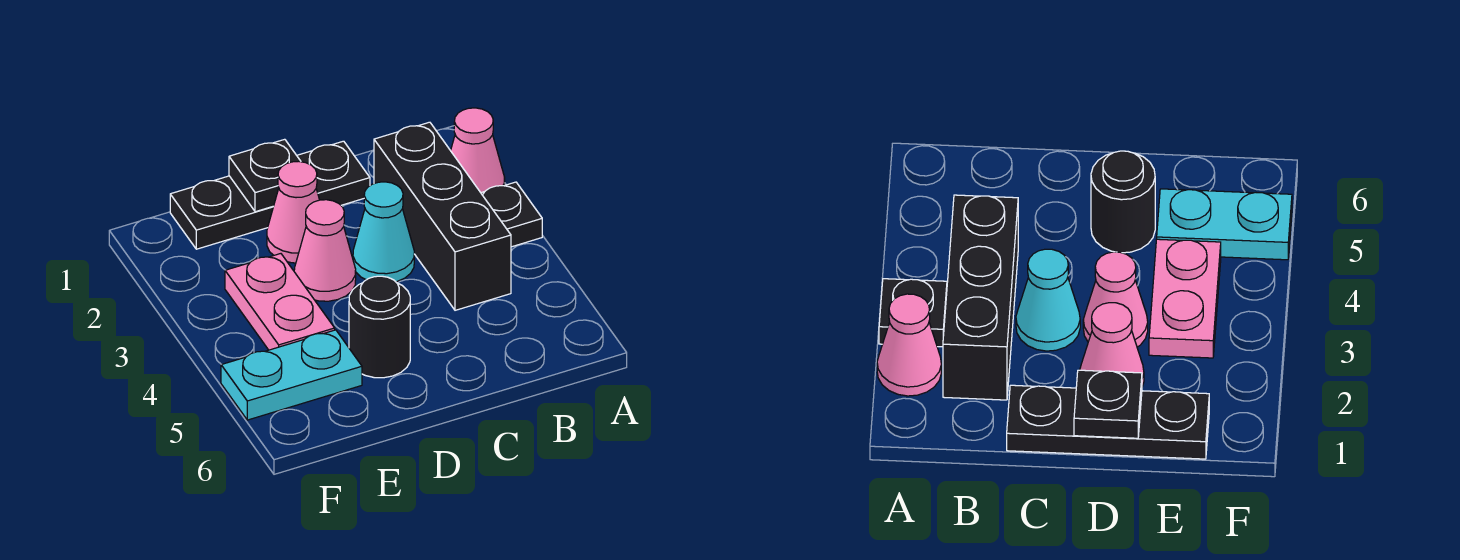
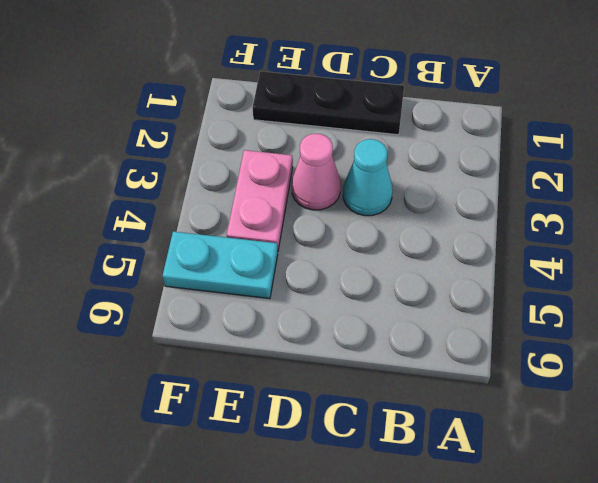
none -> pink 1x1 cone [451,108,505,193]
none -> black 1x1 plate [481,182,542,247]

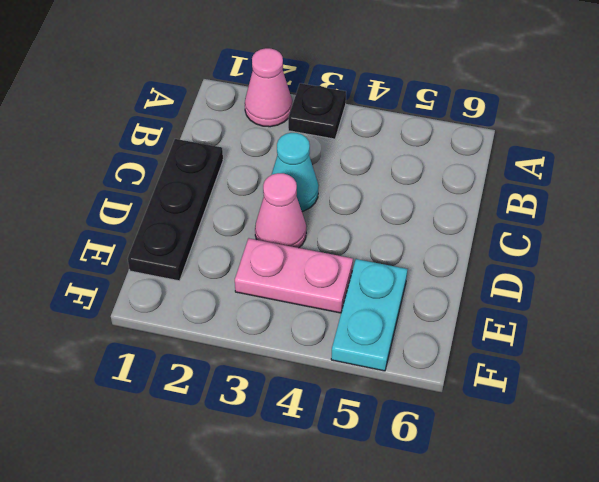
none -> black 1x3 brick [374,122,511,310]
none -> pink 1x1 cone [267,162,319,263]

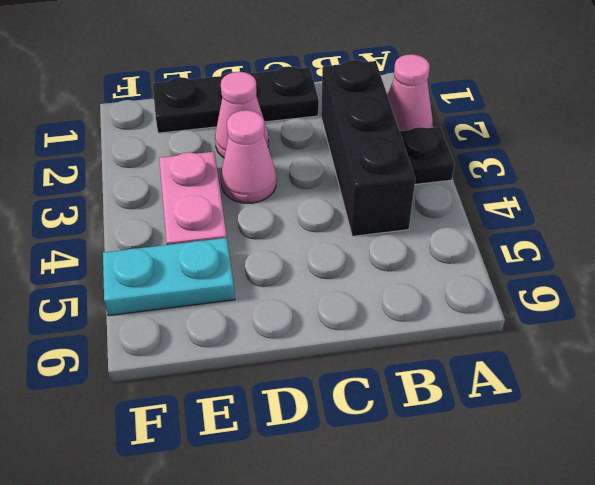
none -> cyan 1x1 cone [353,182,414,282]
none -> black 1x1 round brick [349,276,410,378]

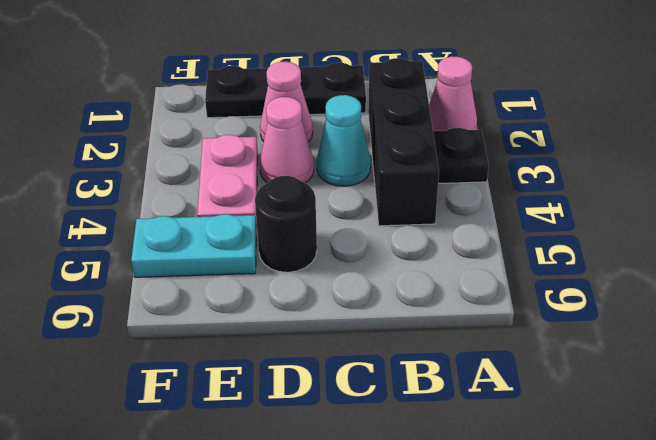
none -> black 1x1 plate [229,139,301,212]

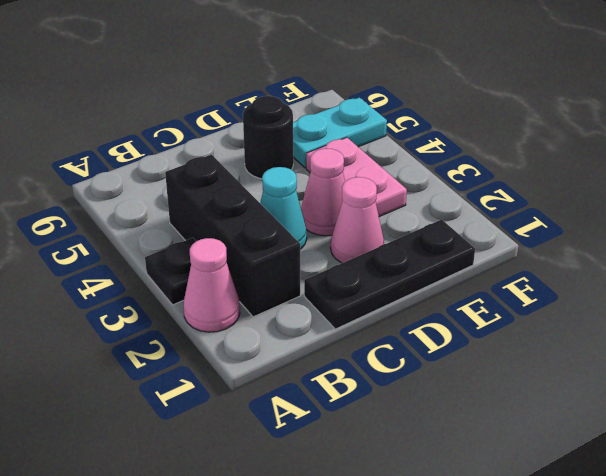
none -> black 1x1 plate [229,139,301,212]

